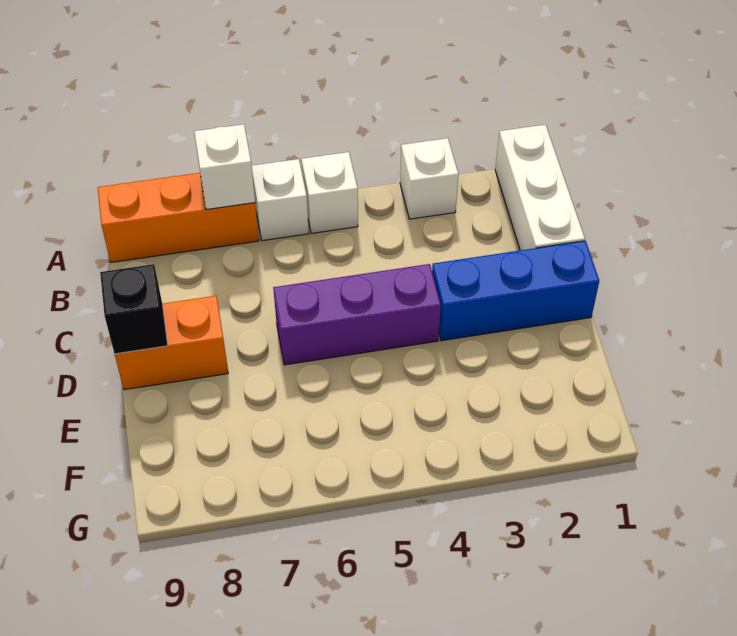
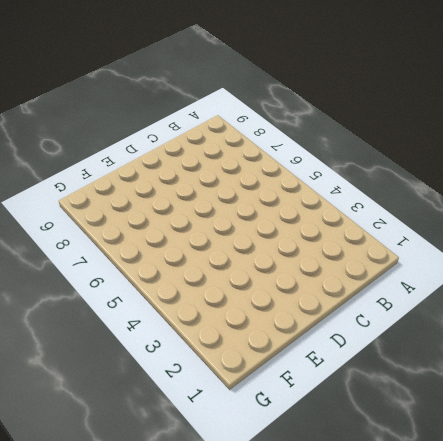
none -> white 1x3 brick [495,125,585,250]
none -> white 1x1 brick [400,138,459,219]

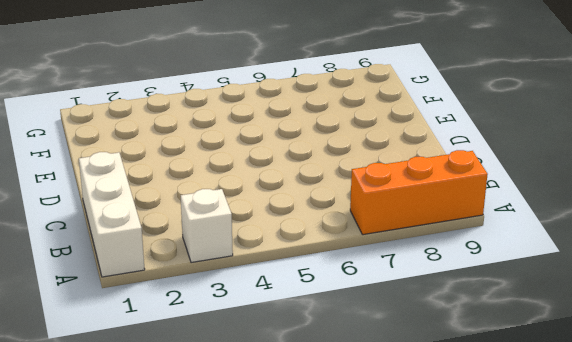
none -> white 1x1 brick [302,152,358,233]
none -> white 1x1 brick [252,159,309,241]

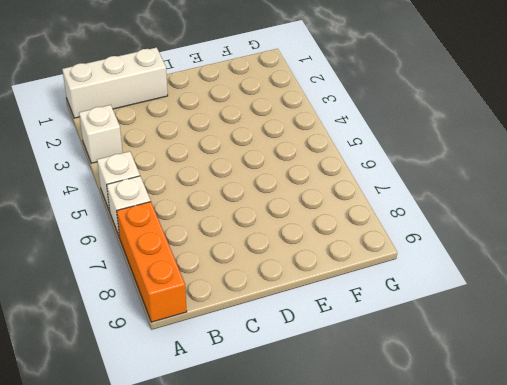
none -> blue 1x3 brick [432,241,599,341]
none -> purple 1x3 brick [273,264,441,365]

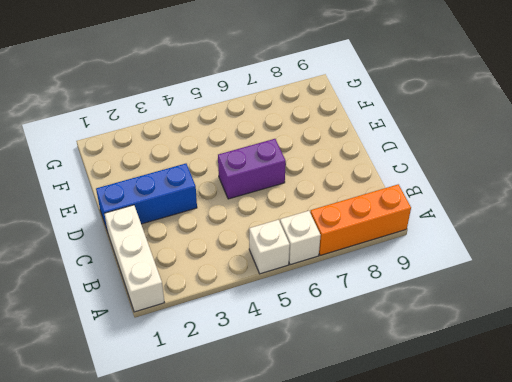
purple 1x2 brick [218,139,286,199] -> purple 1x3 brick [273,264,441,365]
none -> white 1x1 brick [400,138,459,219]
none -> orange 1x2 brick [115,296,228,390]

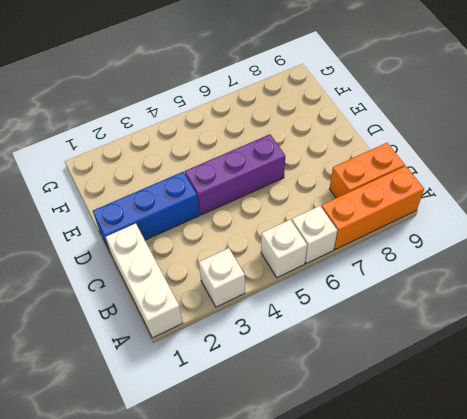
orange 1x2 brick [330,143,405,198] -> orange 1x2 brick moved to [115,296,228,390]
none -> white 1x1 brick [194,124,255,210]
none -> black 1x1 brick [100,264,168,354]

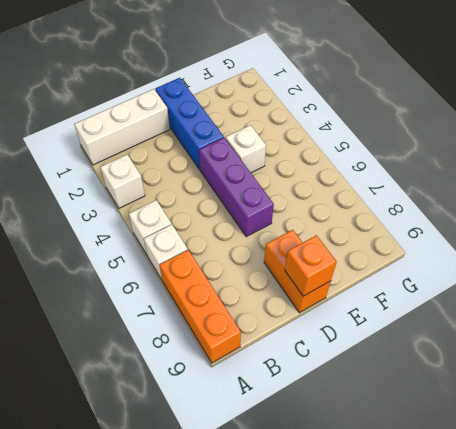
orange 1x1 brick [285,235,337,296] -> black 1x1 brick [100,264,168,354]
white 1x1 brick [226,125,266,173] -> white 1x1 brick moved to [194,124,255,210]

